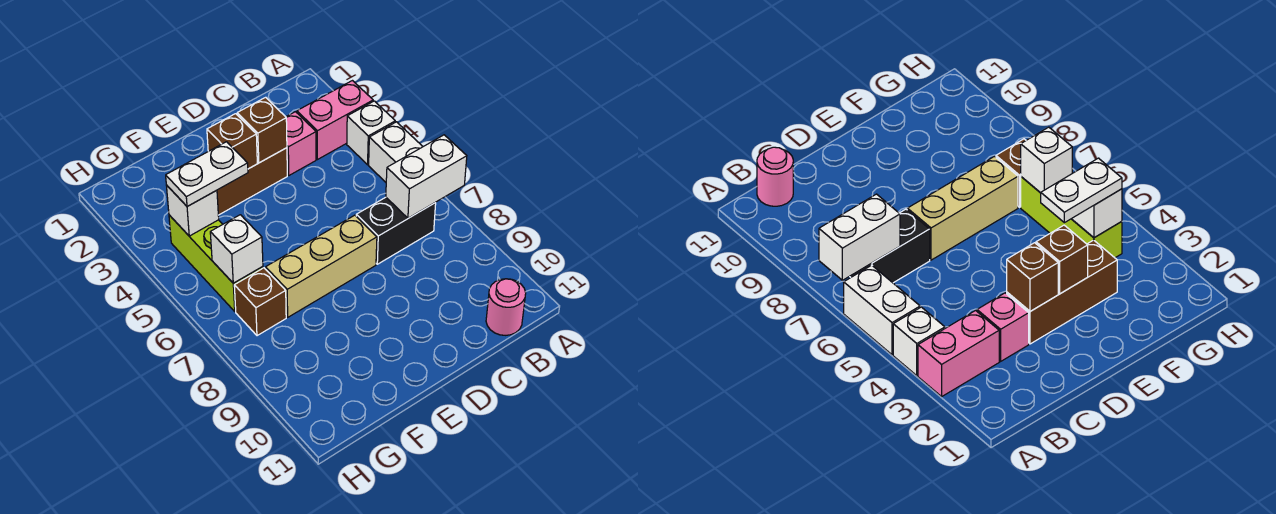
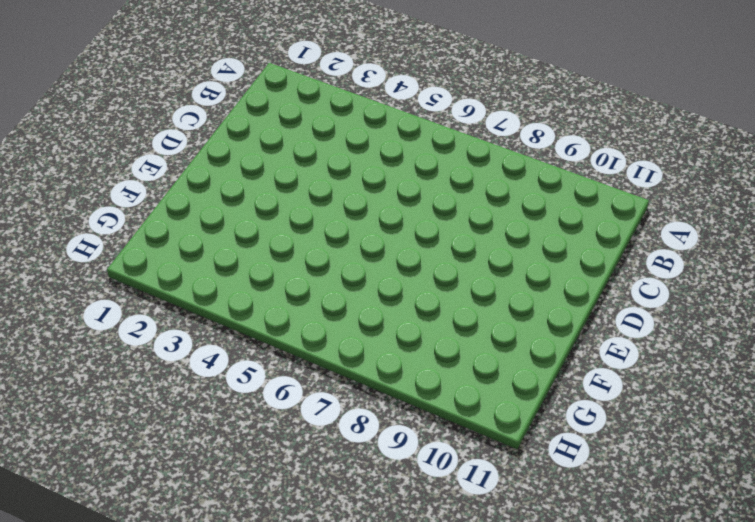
none -> pink 1x2 brick [297,81,373,160]
none -> white 1x1 brick [347,101,395,165]
none -> white 1x2 brick [369,122,423,182]

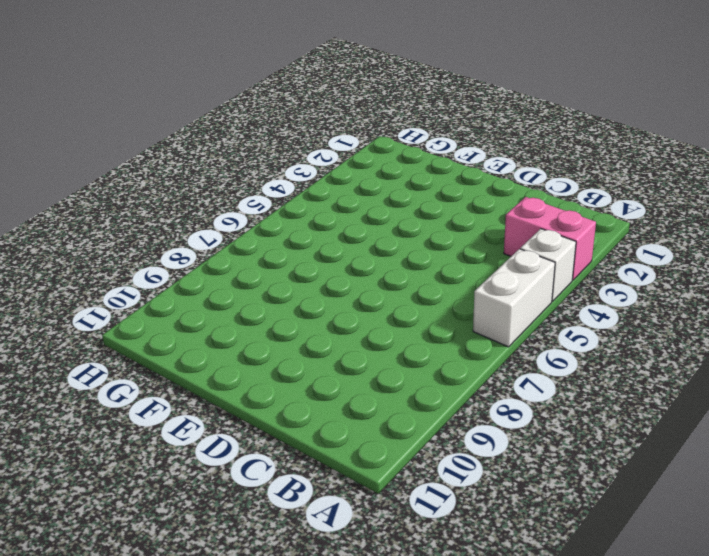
none -> black 1x2 brick [356,197,436,264]
none -> pink 1x1 round brick [486,279,526,335]
none -> pink 1x1 brick [286,112,316,175]

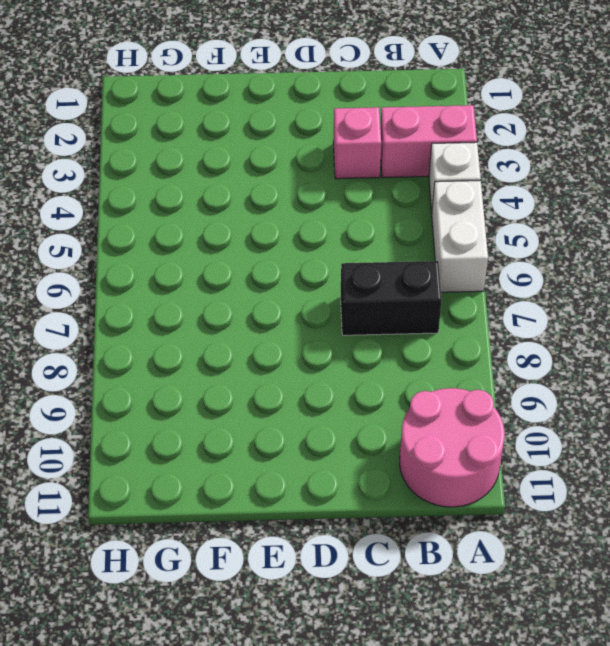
pink 2x2 round brick [400,388,505,507] -> pink 1x1 round brick [486,279,526,335]
none -> brown 1x3 brick [217,148,287,215]
none -> tan 1x3 brick [266,215,377,317]
none -> lime 1x3 brick [169,215,263,311]

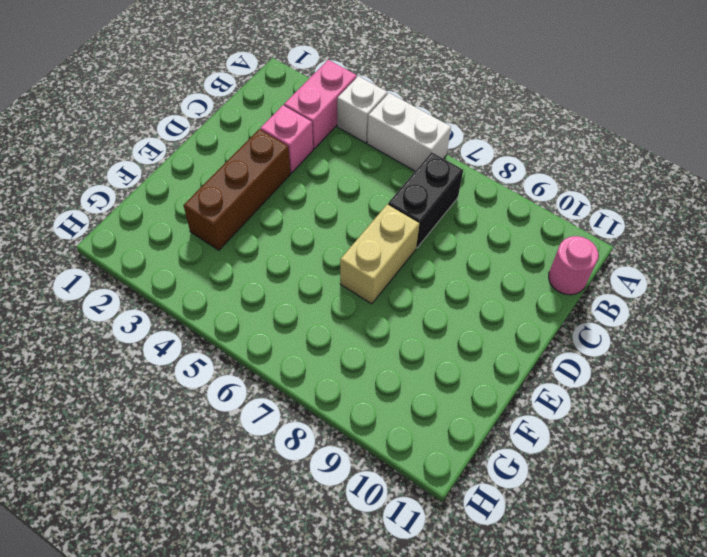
tan 1x2 brick [340,204,419,304] -> tan 1x3 brick [266,215,377,317]
none -> lime 1x3 brick [169,215,263,311]
none -> brown 1x1 brick [234,268,286,336]
none -> white 1x2 brick [386,135,467,218]

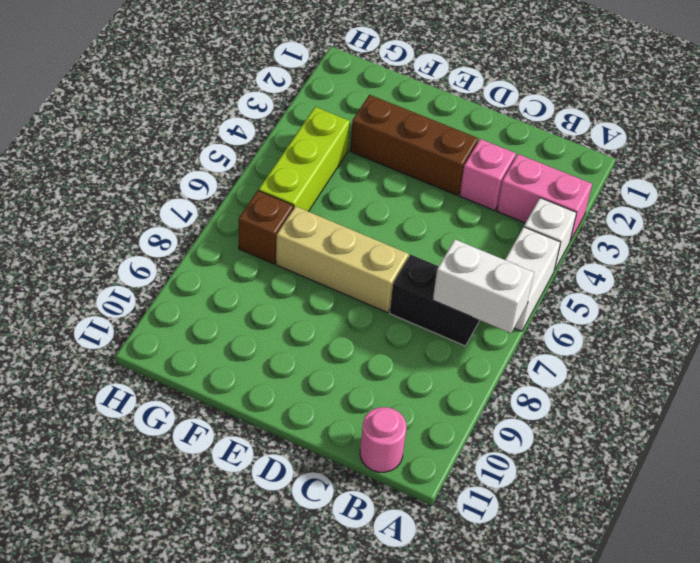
none -> brown 1x1 brick [237,97,287,163]
none -> brown 1x1 brick [207,114,257,169]
none -> white 1x1 brick [166,185,219,236]

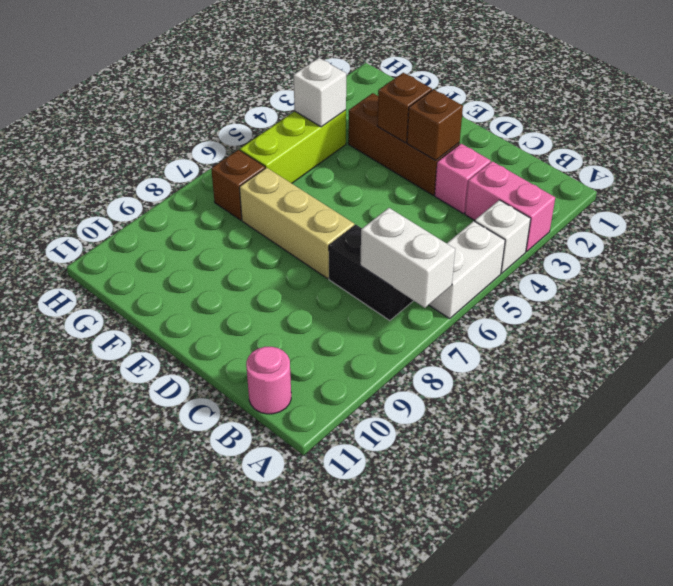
none -> white 1x1 brick [210,215,263,283]
none -> white 1x2 plate [166,142,248,207]

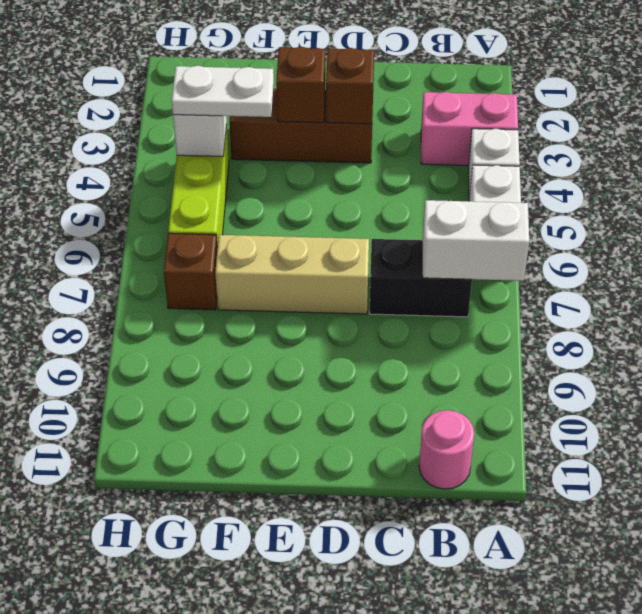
none -> pink 1x1 brick [286,112,316,175]
none -> white 1x1 brick [210,215,263,283]

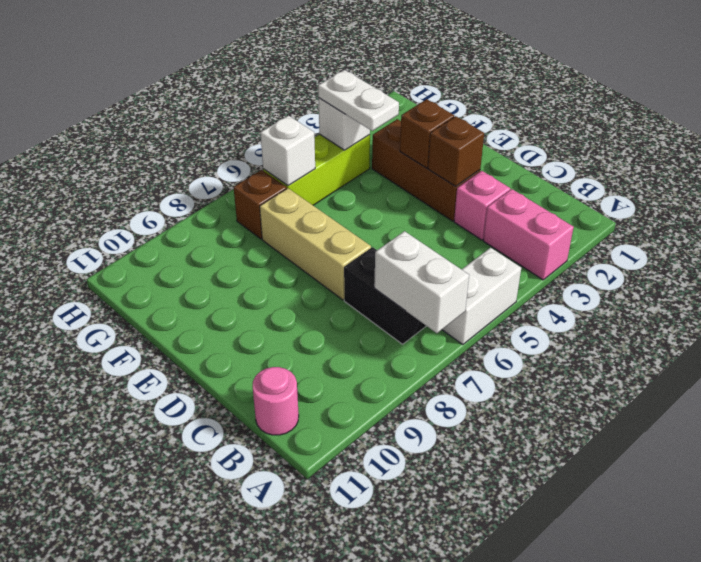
none -> white 1x1 brick [347,101,395,165]

